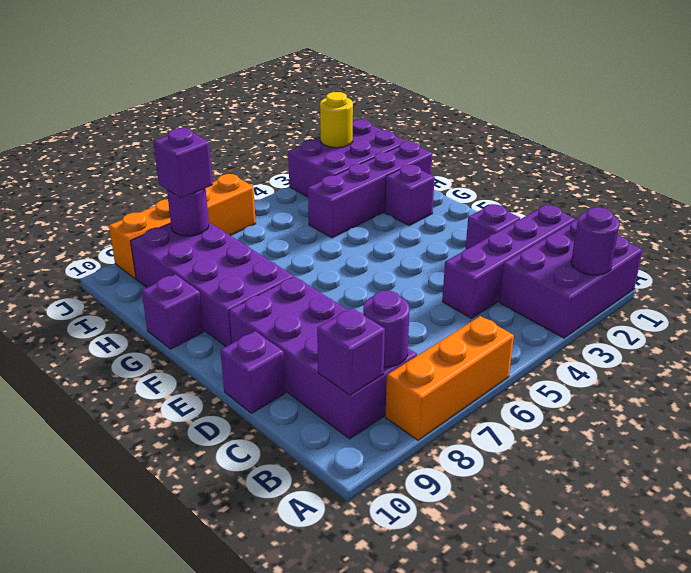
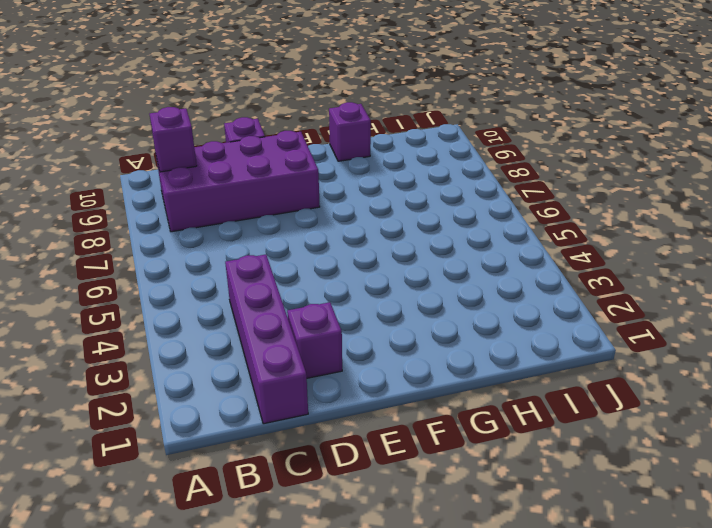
none -> purple 2x3 brick [500,219,643,338]
none -> orange 1x3 brick [385,316,514,440]
none -> purple 2x4 brick [131,222,294,346]

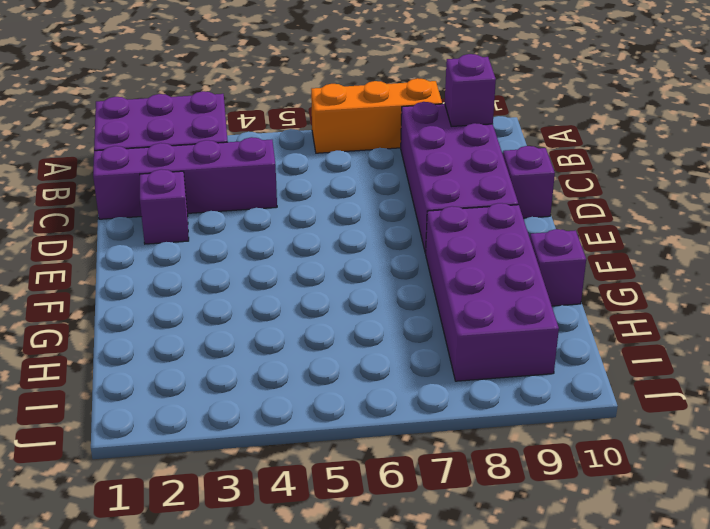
none -> purple 1x1 brick [385,165,435,225]
none -> purple 1x4 brick [308,142,433,238]
none -> purple 2x3 brick [288,120,407,197]

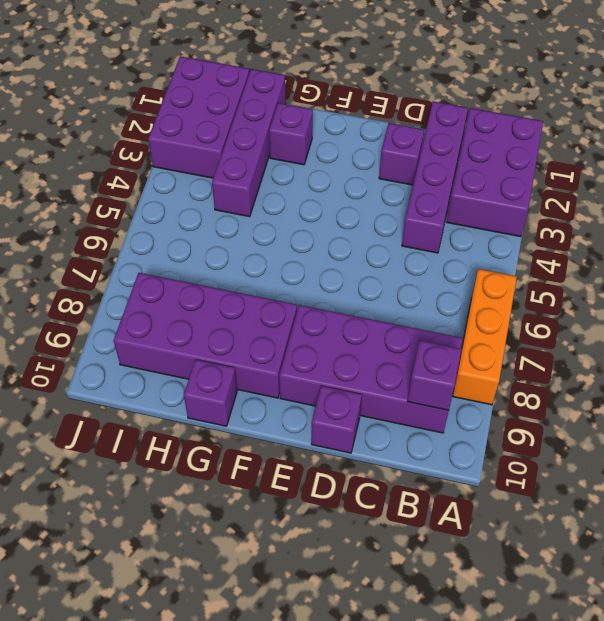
none -> orange 1x4 brick [109,174,256,279]
none -> purple 1x1 round brick [571,207,620,275]
none -> purple 1x1 round brick [363,291,410,367]

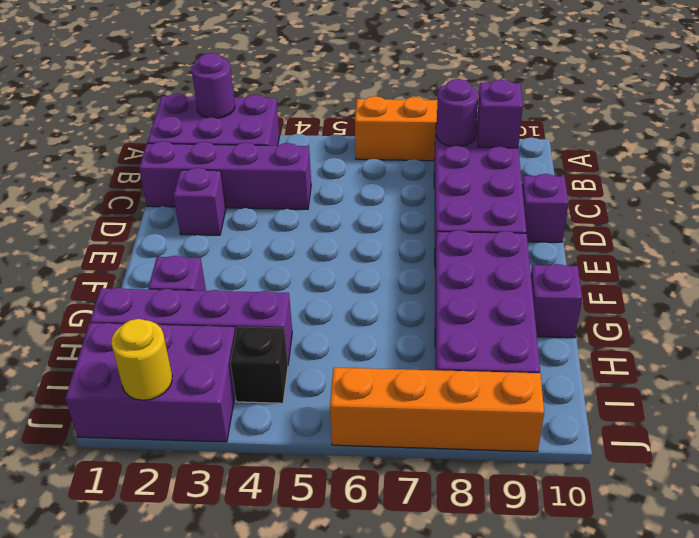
black 1x1 brick [231,327,288,403] -> none
none -> purple 1x1 round brick [167,188,209,236]
none -> purple 1x1 brick [153,128,213,198]

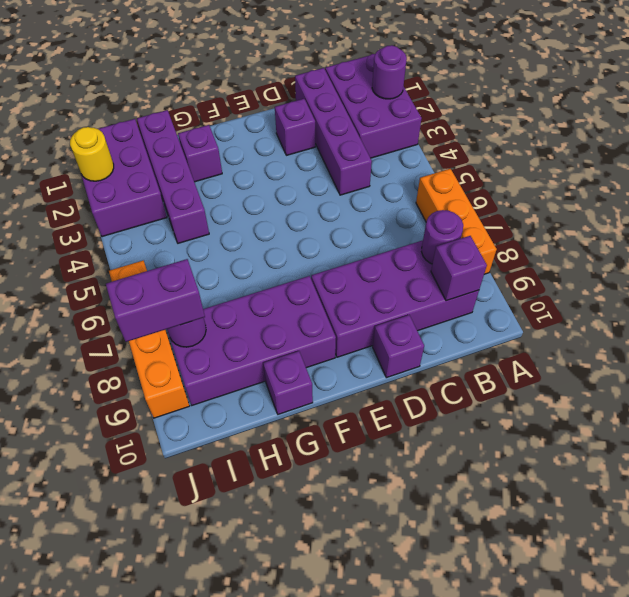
purple 1x2 brick [106,259,205,342] -> purple 1x1 brick [153,128,213,198]

